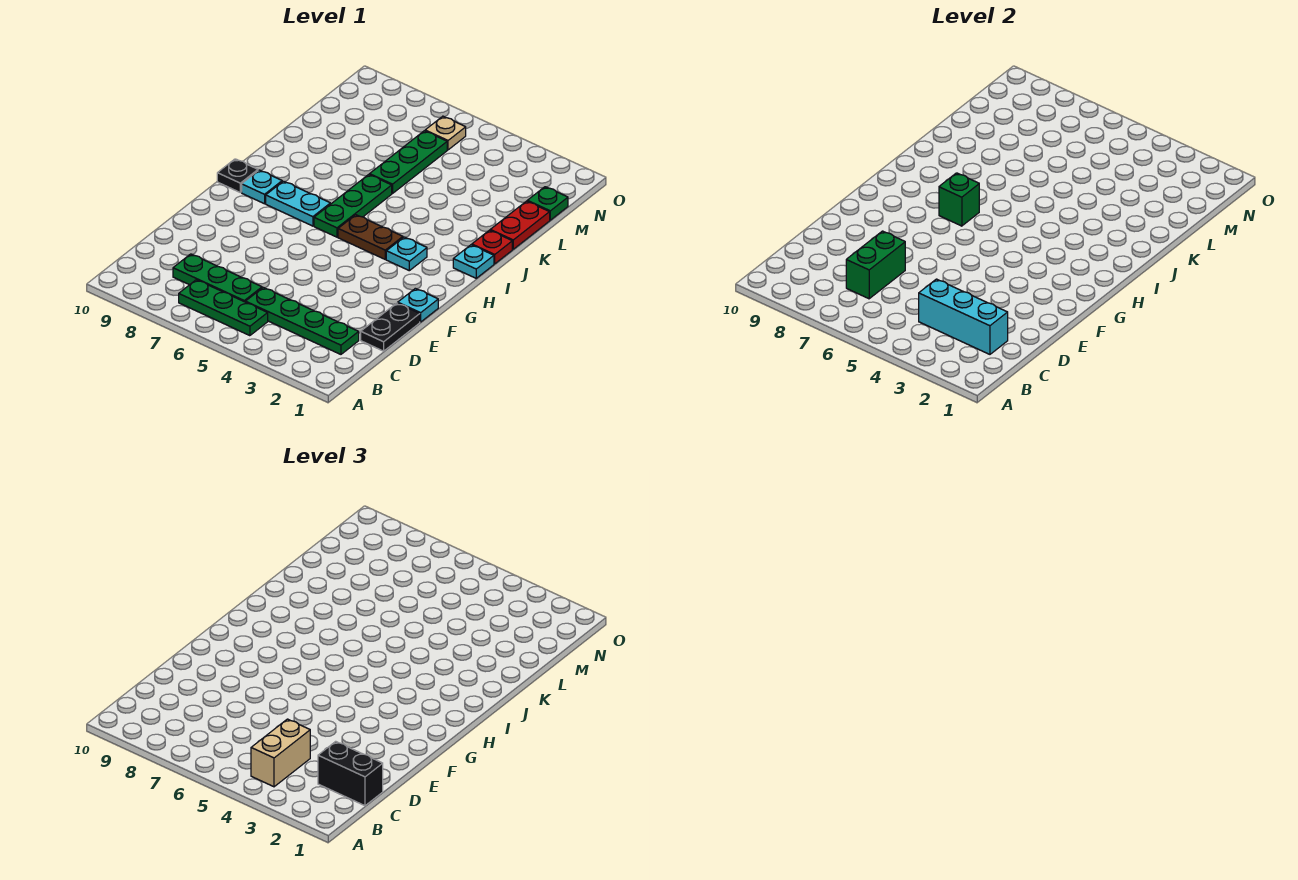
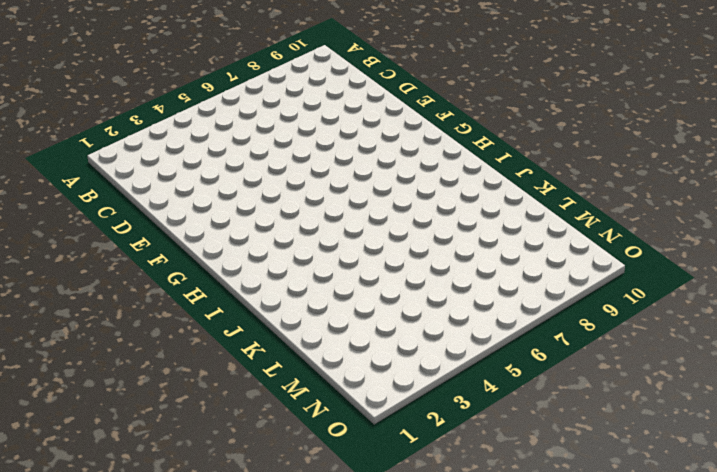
none -> green 1x3 plate [179,280,268,336]
none -> green 1x4 plate [246,287,359,354]
none -> green 1x3 plate [173,254,262,302]

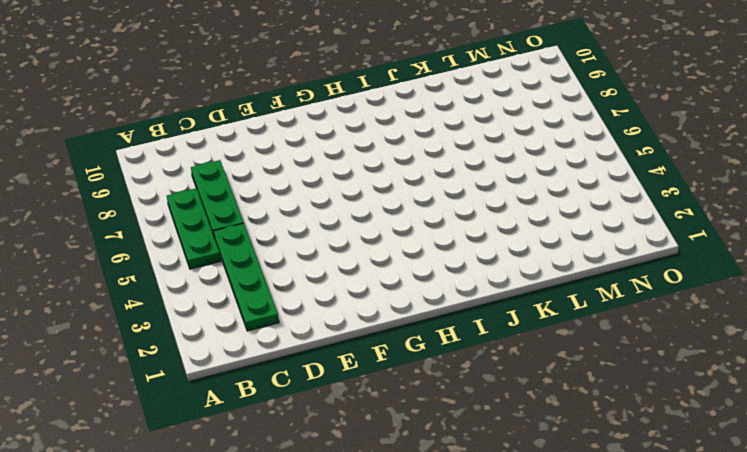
none -> black 1x2 plate [361,303,420,351]
none -> cyan 1x1 plate [398,288,438,322]
none -> cyan 1x1 plate [386,237,427,271]

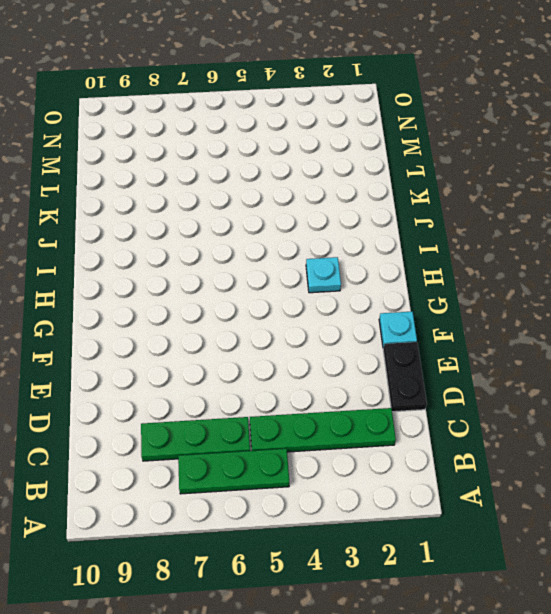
none -> brown 1x2 plate [338,215,403,259]
none -> green 1x3 plate [314,174,392,237]
none -> cyan 1x2 plate [266,181,330,226]

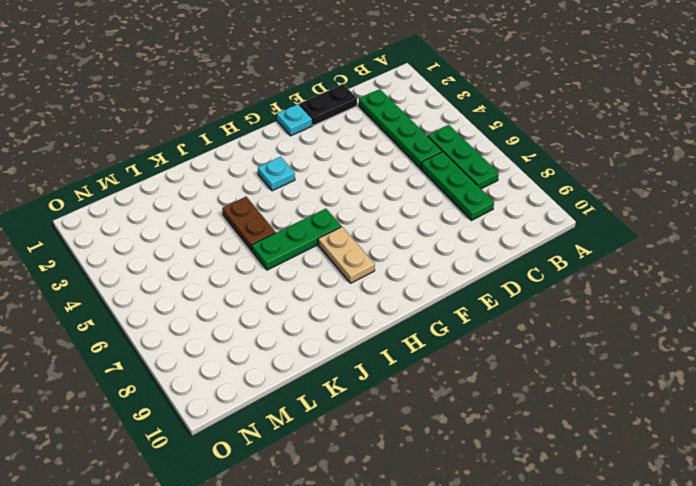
tan 1x2 plate [318,227,375,283] -> cyan 1x2 plate [266,181,330,226]
brown 1x2 plate [222,197,276,251] -> brown 1x2 plate moved to [338,215,403,259]
none -> cyan 1x1 plate [242,170,282,204]
none -> black 1x1 plate [217,159,258,192]
none -> cyan 1x1 plate [453,245,494,278]

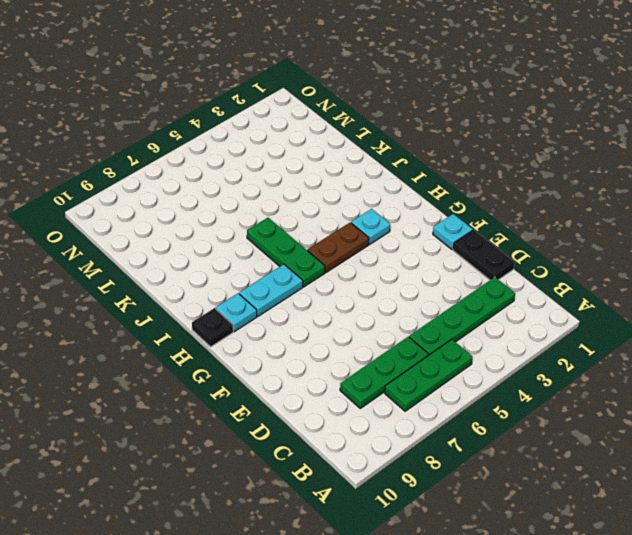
none -> cyan 1x1 plate [453,245,494,278]
none -> red 1x1 plate [472,230,512,264]
none -> red 1x2 plate [490,201,550,249]

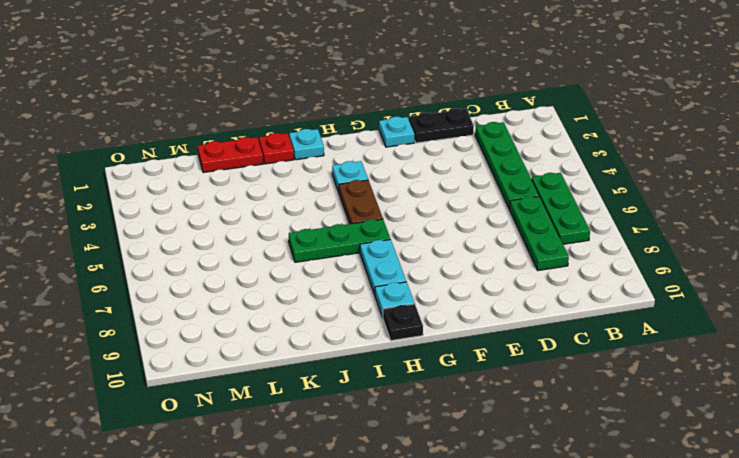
none -> green 1x3 plate [370,131,447,194]
none -> green 1x1 plate [528,187,568,220]
none -> tan 1x1 plate [425,116,466,150]

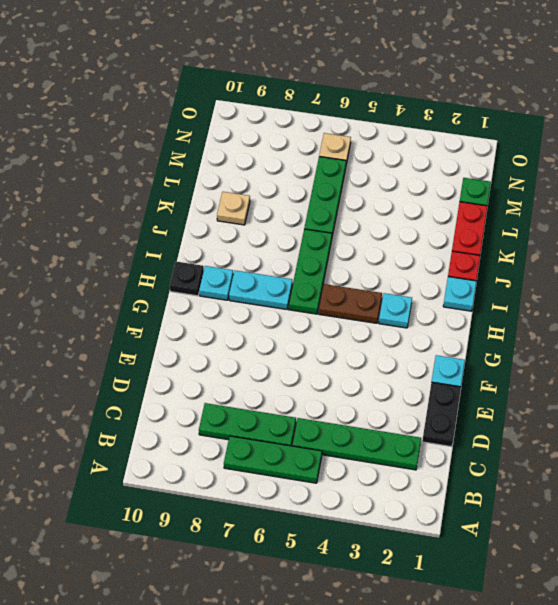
tan 1x1 plate [217,192,250,225] -> none
none -> cyan 1x3 brick [919,279,1008,354]
none -> green 1x2 brick [846,231,905,299]
none -> green 1x1 brick [939,173,979,226]

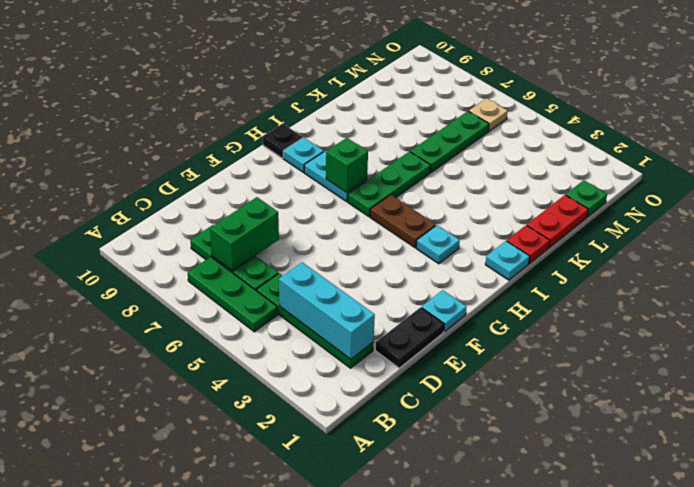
none -> tan 1x2 brick [251,719,310,787]
none -> black 1x2 brick [318,741,383,806]

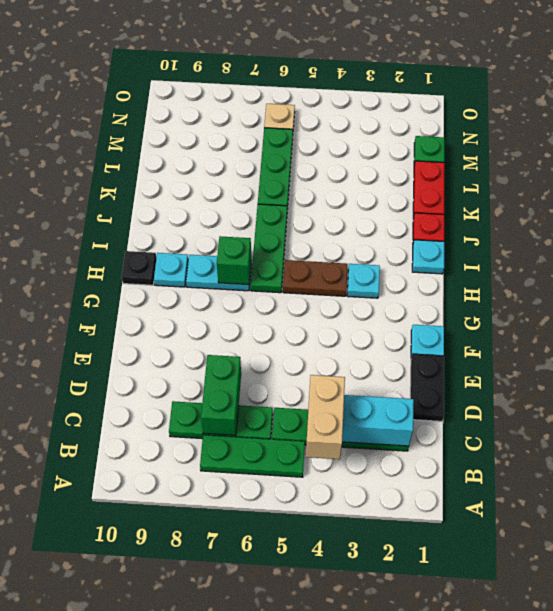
none -> black 1x2 brick [318,741,383,806]

